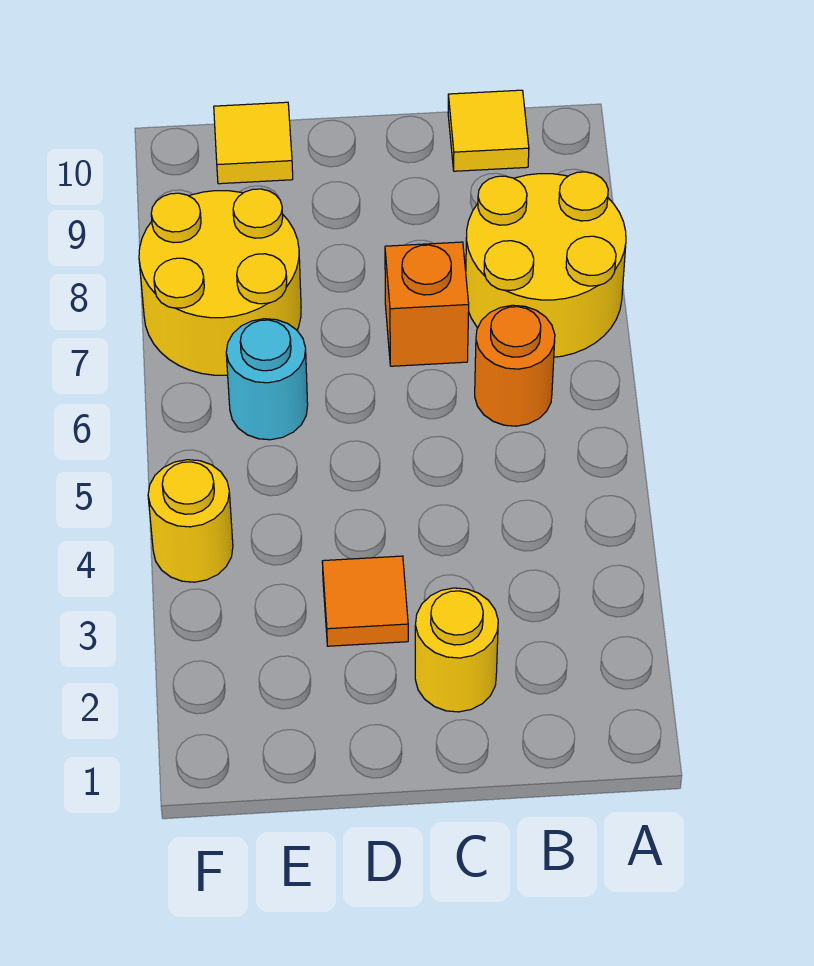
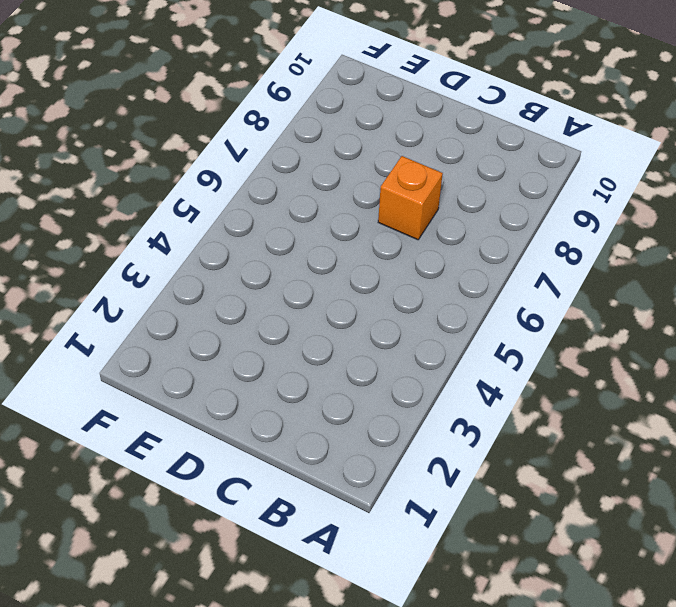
none -> yellow 2x2 round brick [466,172,626,357]
none -> orange 1x1 round brick [475,305,555,426]

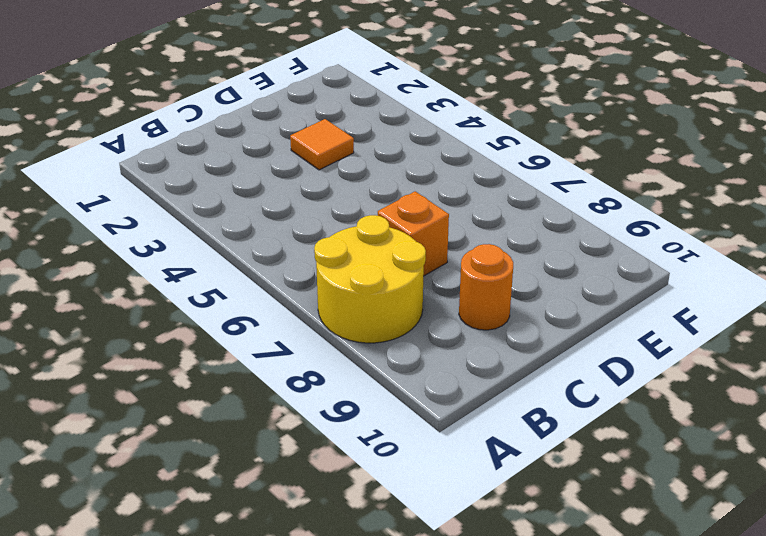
orange 1x1 round brick [459,244,513,330] -> orange 1x1 round brick moved to [475,305,555,426]
none -> yellow 1x1 tile [448,90,529,171]
none -> yellow 1x1 round brick [415,588,498,712]

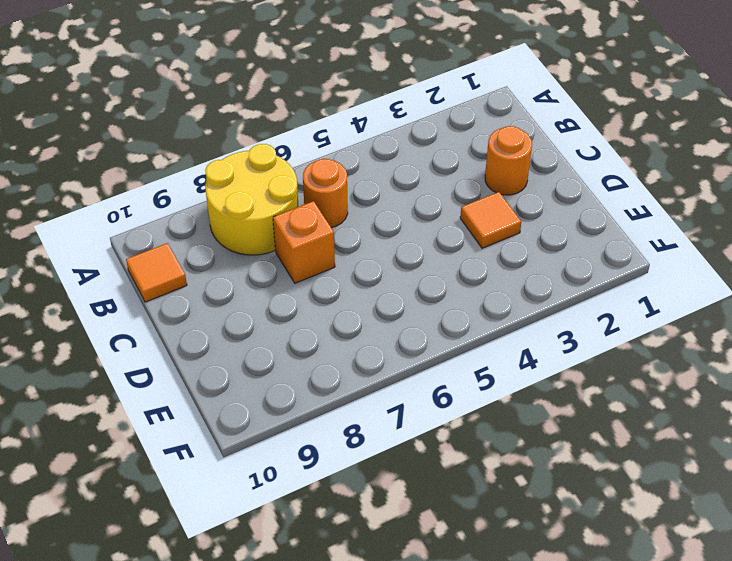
orange 1x1 tile [126,243,187,302] -> yellow 1x1 tile [448,90,529,171]
orange 1x1 round brick [485,126,532,195] -> yellow 1x1 round brick [415,588,498,712]
none -> cyan 1x1 round brick [226,319,308,440]
none -> yellow 2x2 round brick [139,189,301,375]

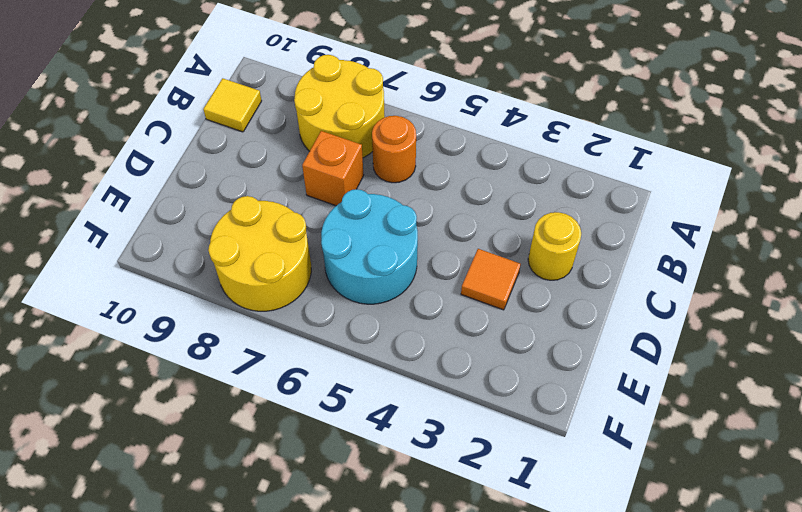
cyan 2x2 round brick [321,189,418,304] -> cyan 1x1 round brick [226,319,308,440]
none -> yellow 1x1 tile [214,102,293,184]
none -> yellow 1x1 round brick [148,460,233,582]

